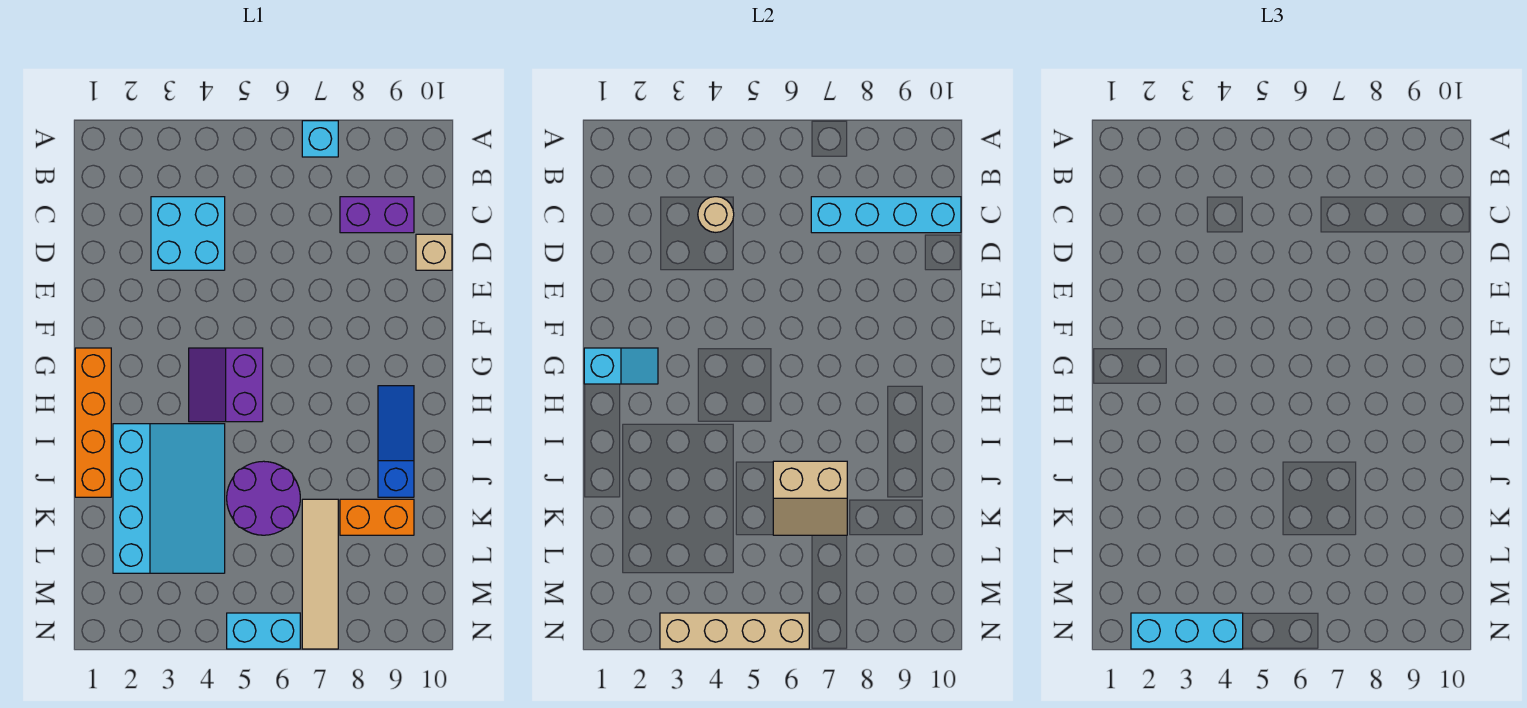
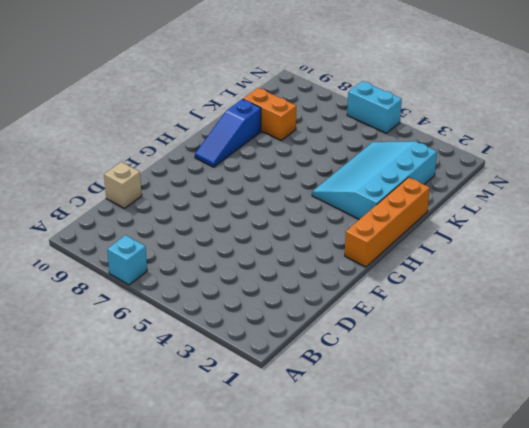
none -> cyan 2x2 brick [151,197,225,270]
none -> purple 1x2 brick [340,197,414,233]
none -> purple 2x2 slope [189,348,263,422]

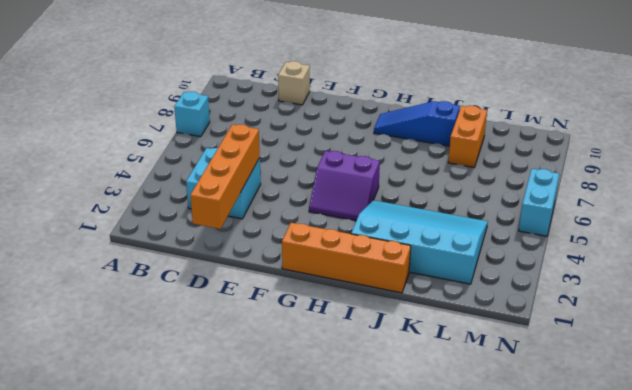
orange 1x4 brick [190,124,260,229] -> none
none -> purple 1x2 brick [340,197,414,233]
none -> purple 2x2 round brick [227,461,300,535]
none -> tan 1x4 tile [302,499,338,649]

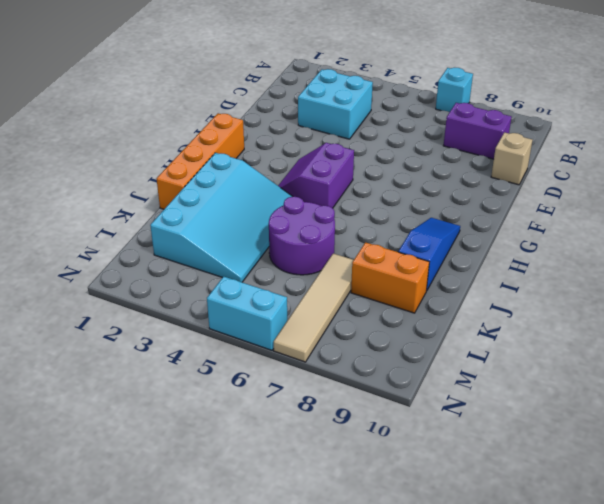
none -> tan 1x1 round brick [698,197,734,232]
none -> cyan 1x4 brick [811,197,961,233]
none -> cyan 1x2 slope [584,348,658,384]

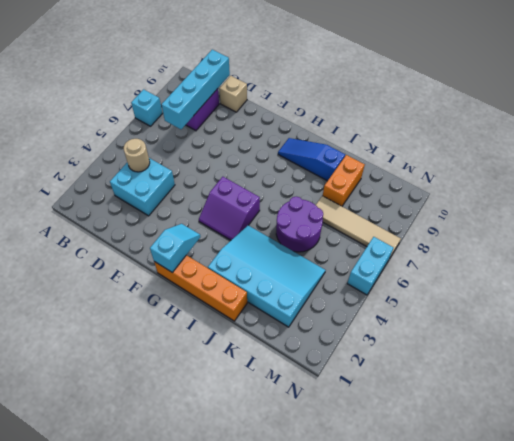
none -> tan 2x2 slope [773,461,847,535]
none -> tan 1x4 brick [660,613,809,649]
none -> cyan 1x3 brick [1131,613,1243,649]

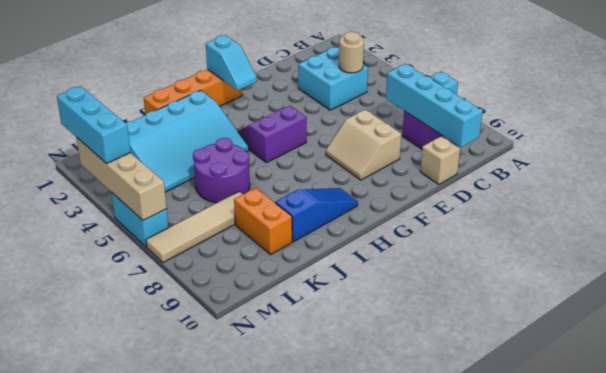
tan 2x2 slope [326,110,401,180] -> tan 2x2 slope moved to [773,461,847,535]

